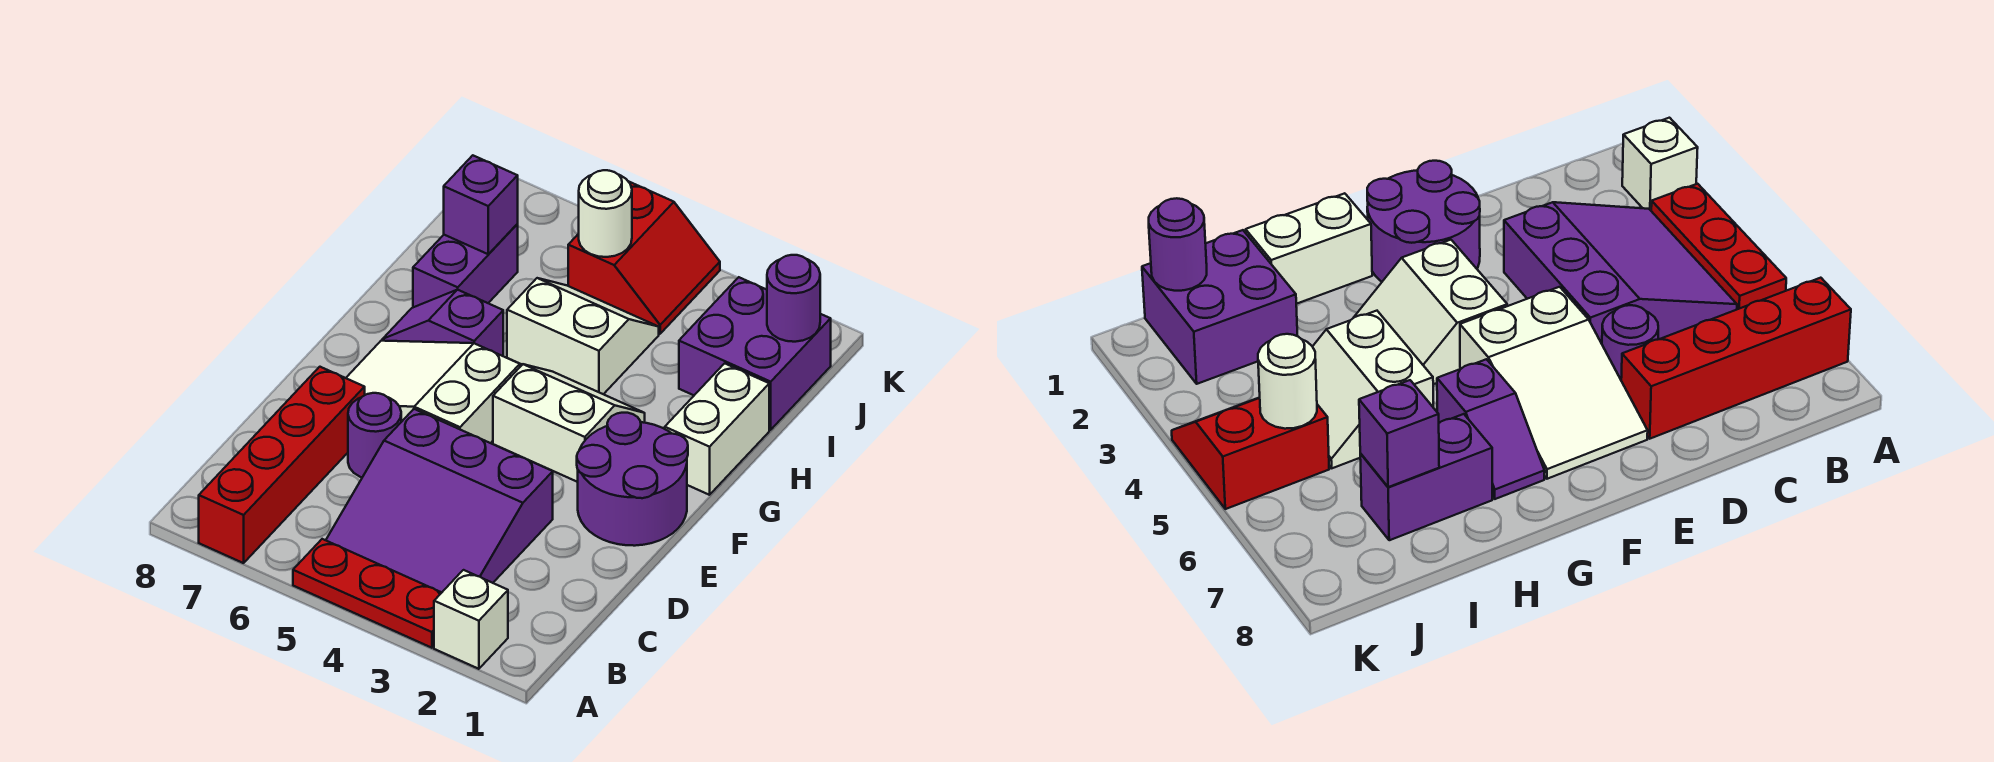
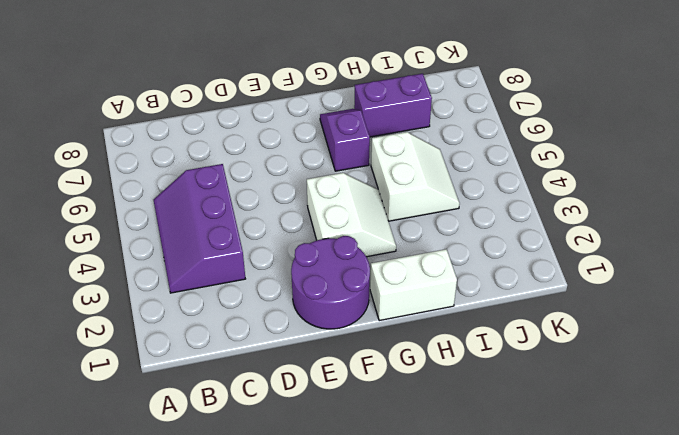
purple 2x3 slope [154,164,245,293] -> purple 3x3 slope [326,409,553,592]
none -> white 1x1 brick [434,570,508,669]
none -> red 1x3 plate [293,539,442,648]
none -> red 1x4 brick [199,367,365,563]

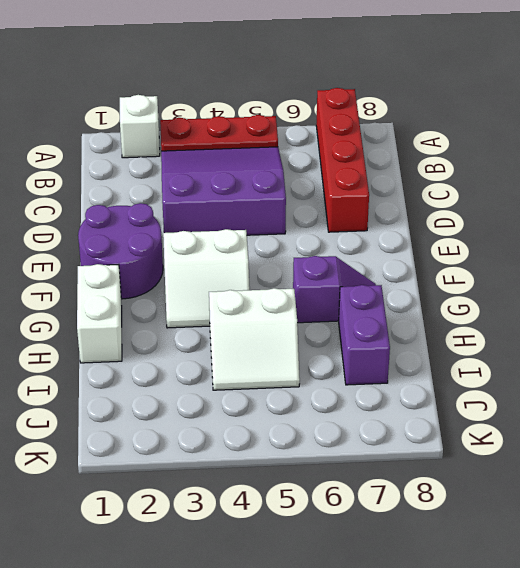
none -> purple 1x1 round brick [348,393,401,477]
none -> white 2x3 slope [346,341,520,443]
none -> purple 2x2 brick [679,277,831,430]

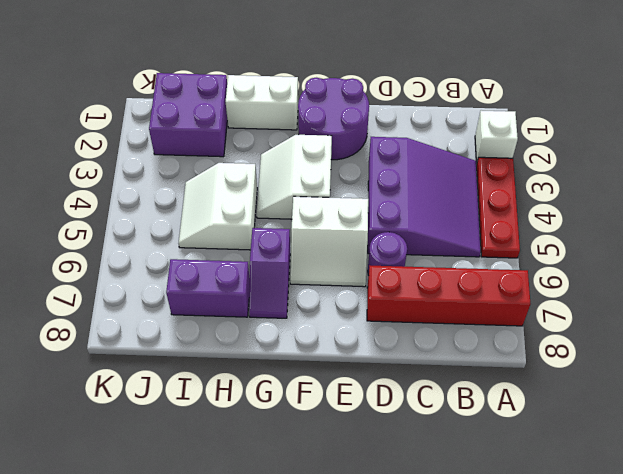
white 2x2 slope [290,196,368,287] -> white 2x3 slope [346,341,520,443]
none -> red 2x2 slope [568,181,720,334]
none -> purple 1x1 brick [444,155,518,254]
none -> purple 1x1 round brick [767,255,820,342]

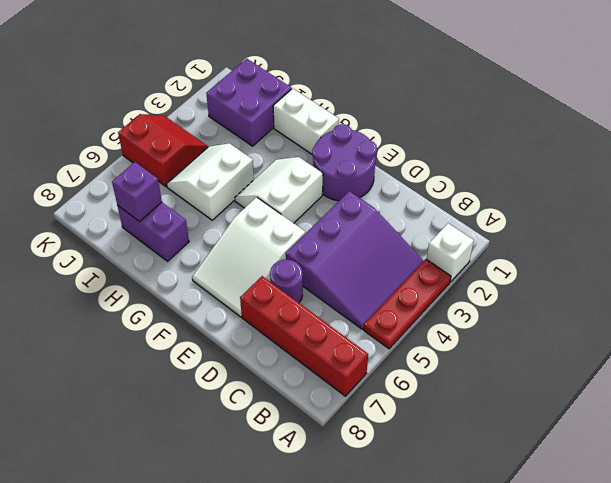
none -> purple 1x2 slope [382,290,503,356]
none -> purple 1x1 round brick [767,255,820,342]
none -> white 1x1 round brick [579,170,632,257]

